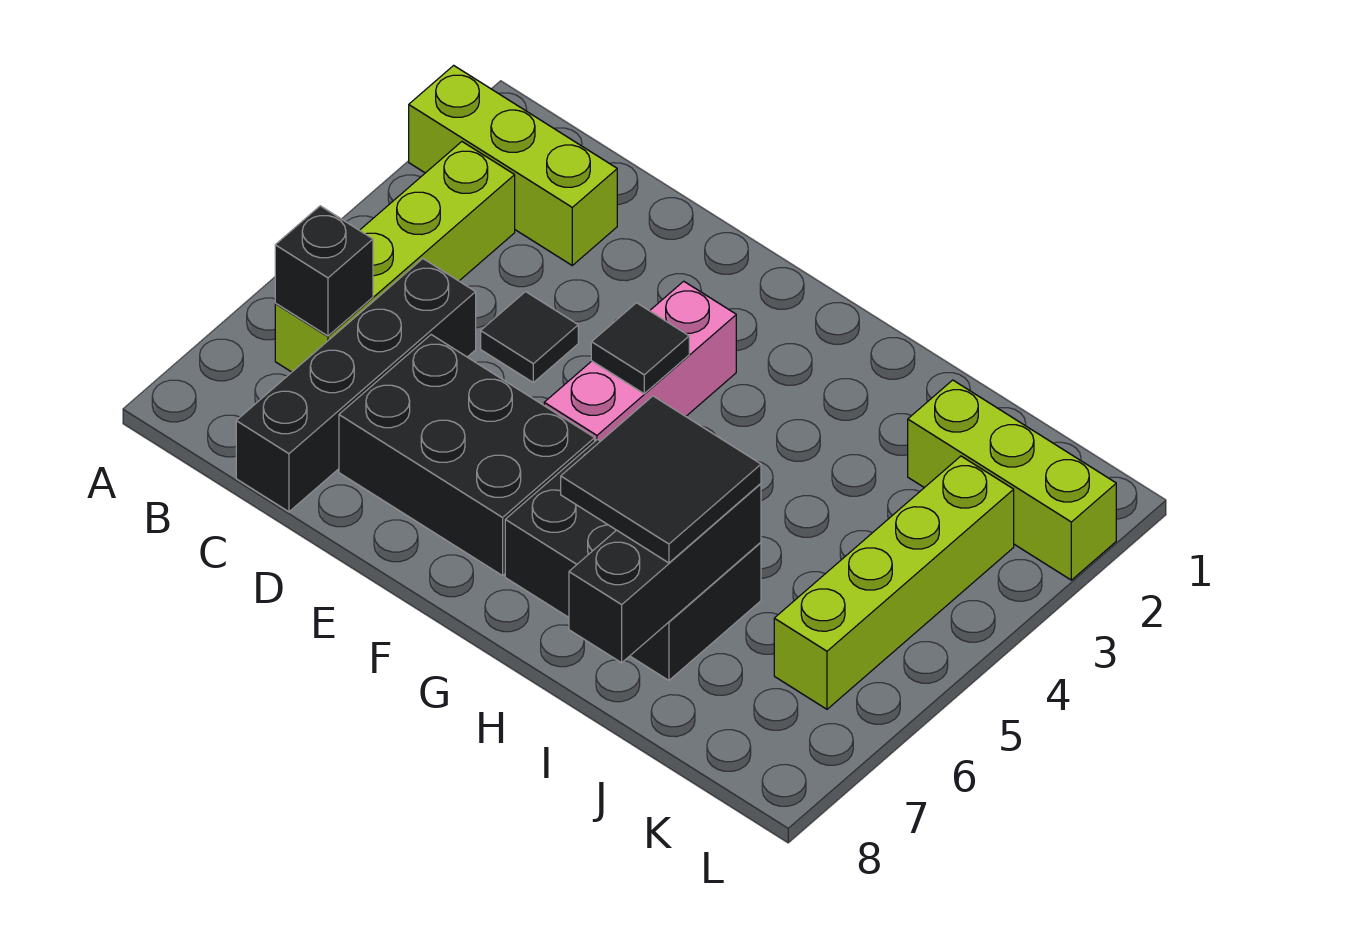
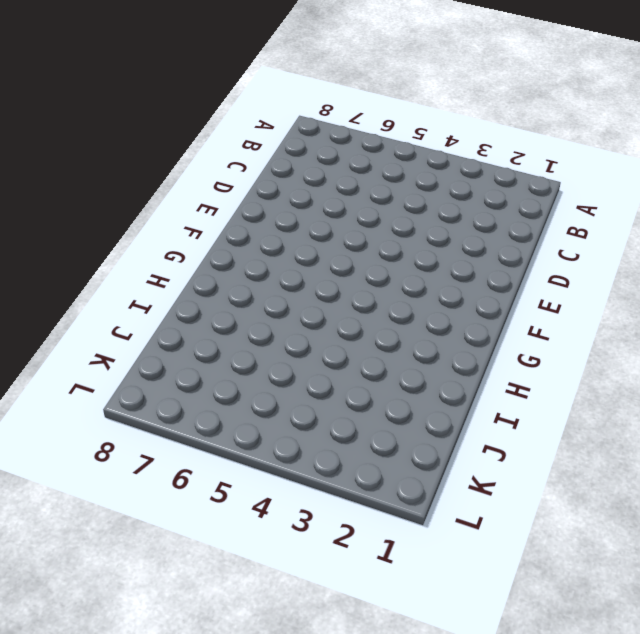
none -> lime 1x3 brick [409,65,617,265]
none -> lime 1x4 brick [275,142,515,372]
none -> black 1x4 brick [236,259,476,512]

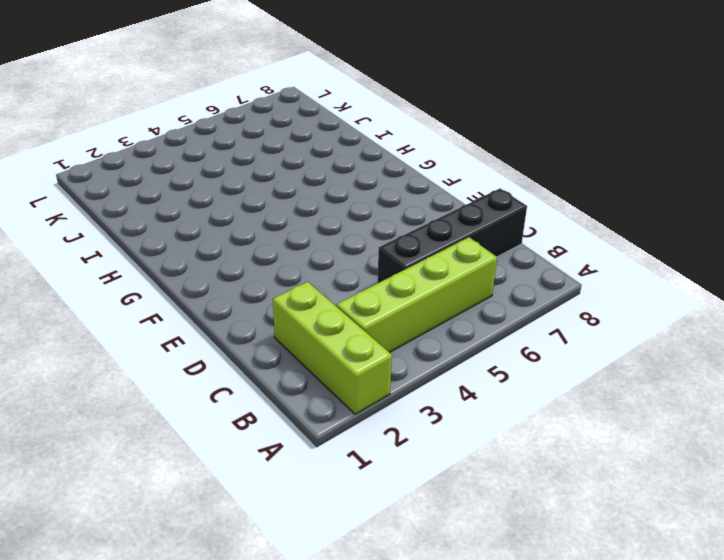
none -> black 1x1 tile [481,292,578,382]
none -> black 2x3 brick [339,335,595,576]
none -> pink 1x3 brick [544,281,736,441]

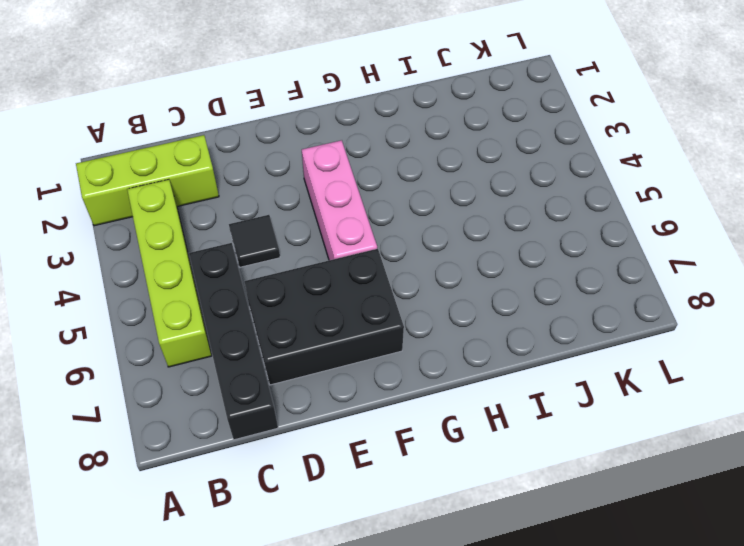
none -> black 2x3 brick [505,439,761,680]
none -> lime 1x3 brick [908,380,1116,580]
none -> lime 1x4 brick [774,456,1014,709]

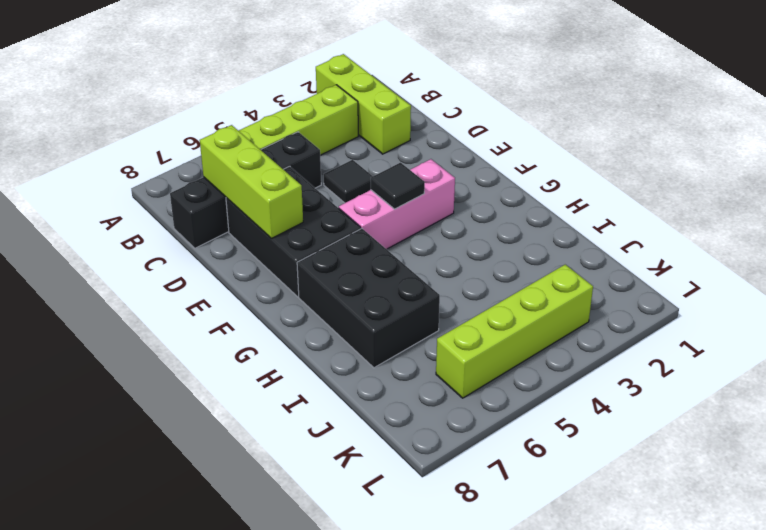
lime 1x3 brick [200,125,303,238] -> lime 1x3 brick moved to [908,380,1116,580]
none -> black 1x1 brick [275,206,373,336]
none -> black 1x3 brick [569,484,761,663]
none -> black 2x2 tile [561,396,761,563]

